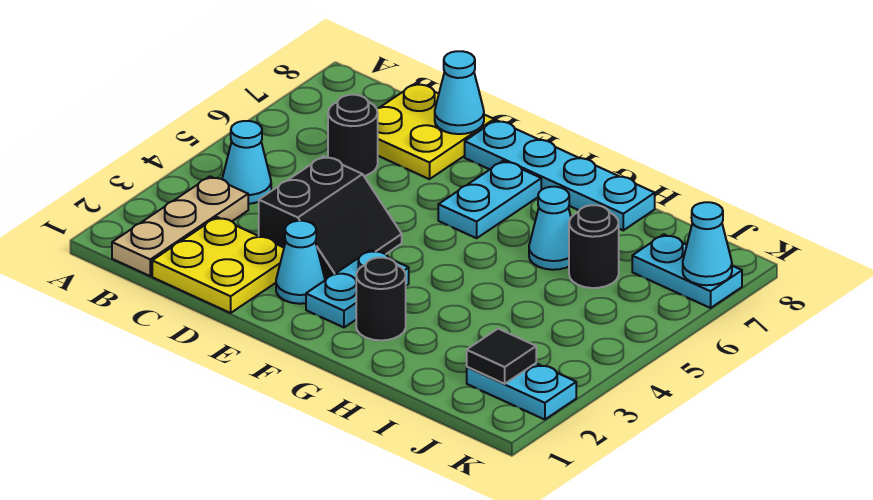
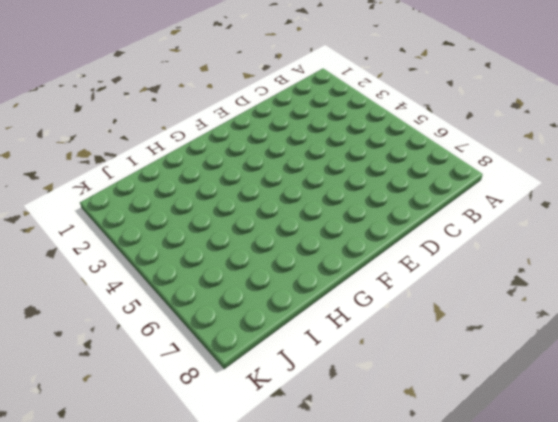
none -> tan 1x3 plate [112,176,248,276]
none -> cyan 1x1 cone [222,121,271,204]
none -> yellow 2x2 plate [152,217,284,313]

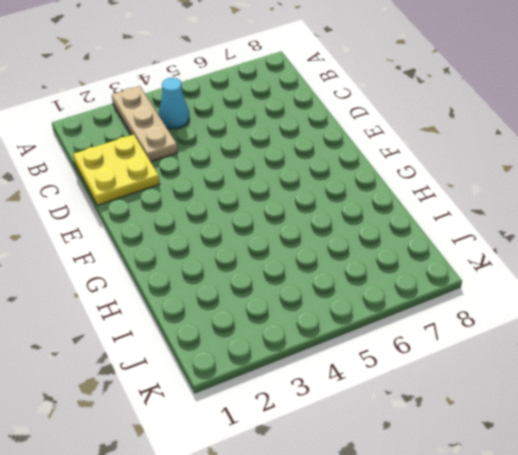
tan 1x3 plate [112,86,177,162] -> tan 1x3 plate turned to [112,176,248,276]
none -> black 1x1 round brick [328,95,378,176]
none -> yellow 2x2 plate [377,83,494,179]
none -> black 2x2 slope [259,156,402,280]

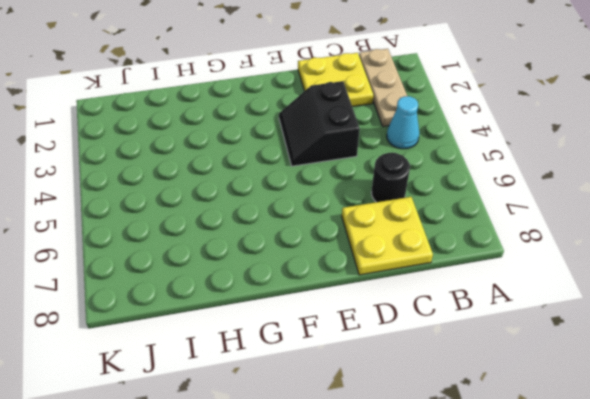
none -> cyan 1x1 cone [276,221,325,304]
none -> cyan 1x4 plate [465,120,655,230]
none -> cyan 1x2 plate [306,250,409,327]

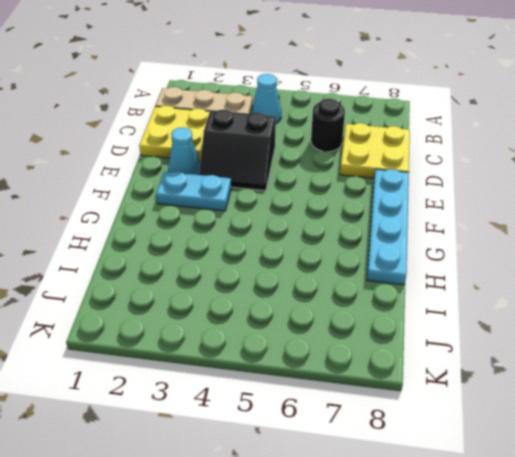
none -> cyan 1x2 plate [438,161,541,238]
none -> black 1x1 round brick [356,258,406,340]
none -> cyan 1x1 cone [529,187,571,270]

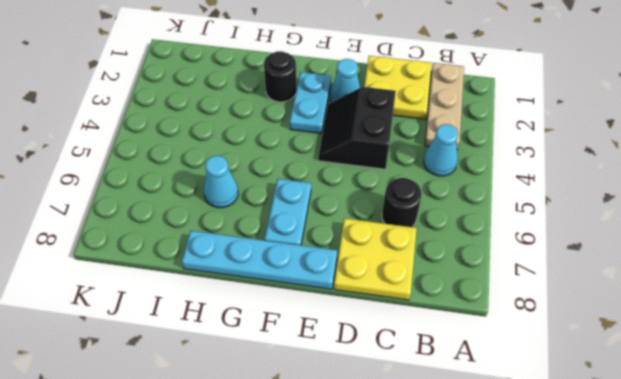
none -> black 1x1 round brick [569,205,619,288]
none -> cyan 1x2 plate [467,363,576,420]
none -> cyan 1x2 plate [632,234,742,308]

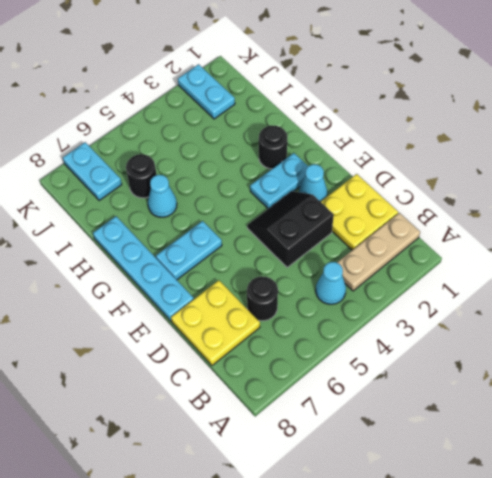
none -> cyan 1x1 cone [435,51,484,134]
none -> black 1x1 tile [467,329,536,384]
none -> cyan 1x1 cone [683,202,732,285]

